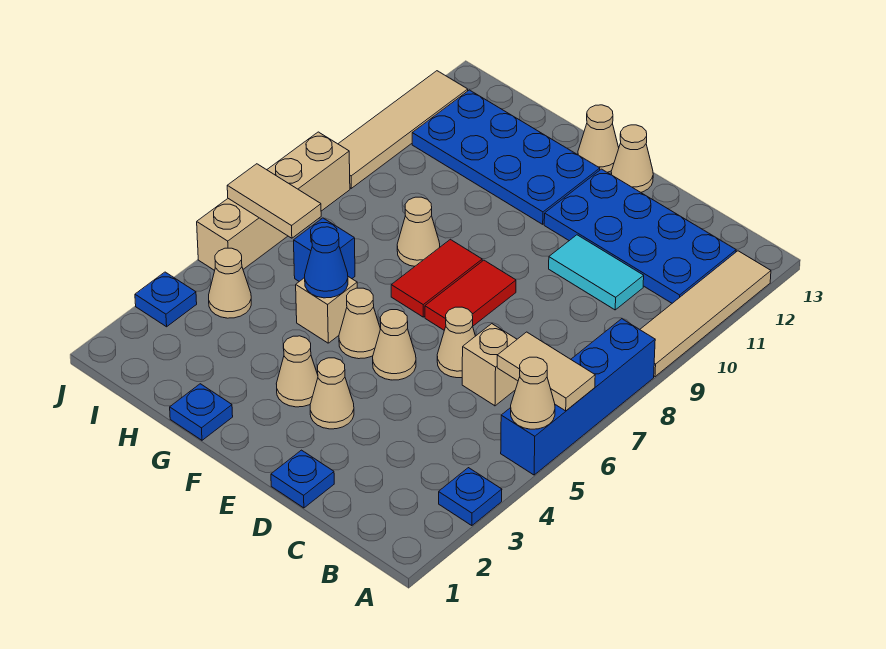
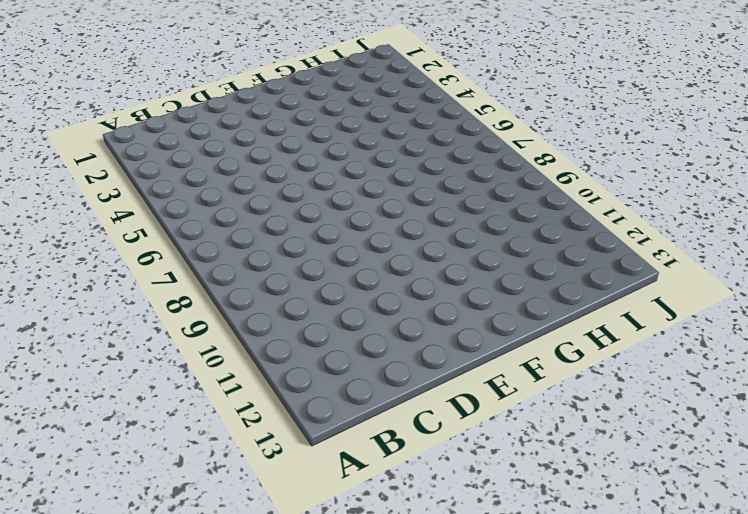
none -> blue 1x1 plate [439,468,502,526]
none -> blue 1x4 brick [501,319,655,475]
none -> tan 1x4 tile [640,251,771,377]

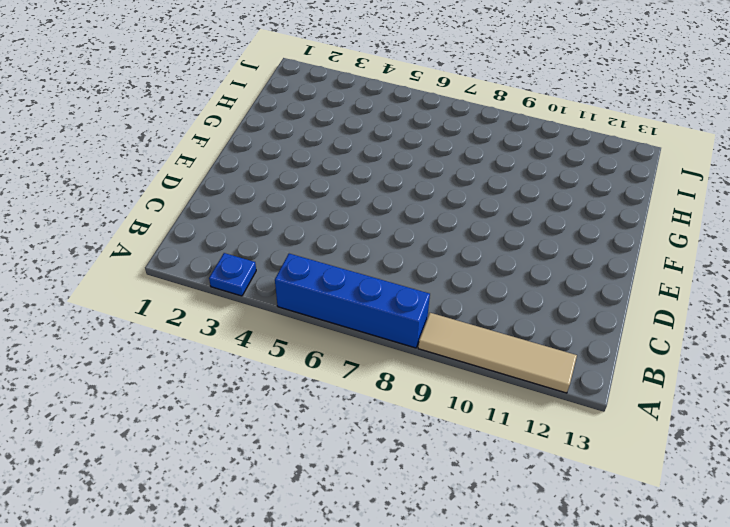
none -> blue 2x4 plate [544,169,736,303]
none -> tan 1x1 brick [462,324,518,406]
none -> cyan 1x2 tile [549,235,644,310]

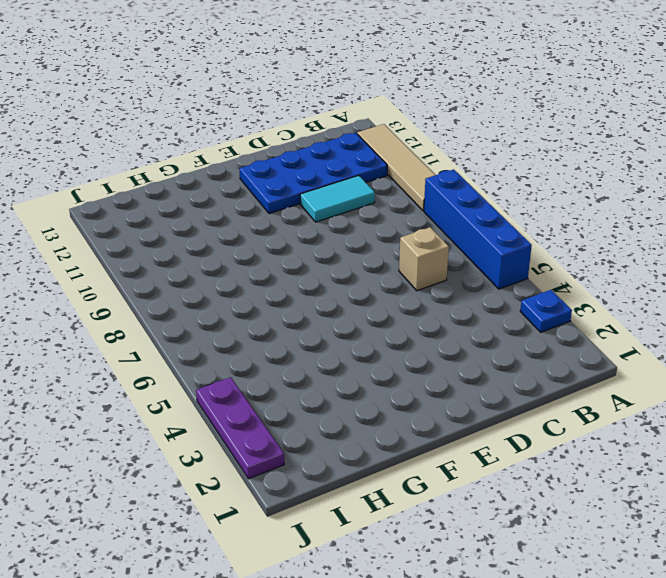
purple 1x3 plate [196,377,284,479] -> blue 1x1 plate [135,272,197,327]
none -> blue 1x1 plate [271,450,334,508]
none -> tan 1x1 cone [437,307,475,378]
none -> tan 1x1 cone [310,358,354,429]

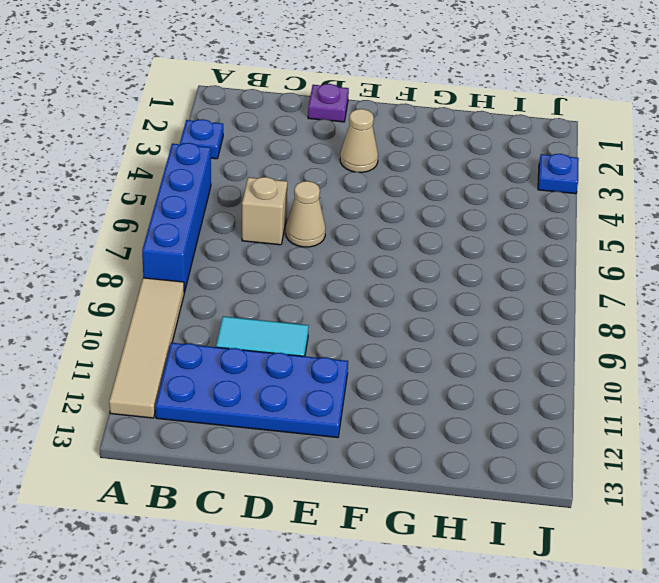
purple 1x1 plate [308,84,349,122] -> blue 1x1 plate [271,450,334,508]
none -> tan 1x1 cone [373,310,416,380]
none -> red 1x2 tile [425,260,516,330]
none -> tan 1x1 cone [611,125,653,192]

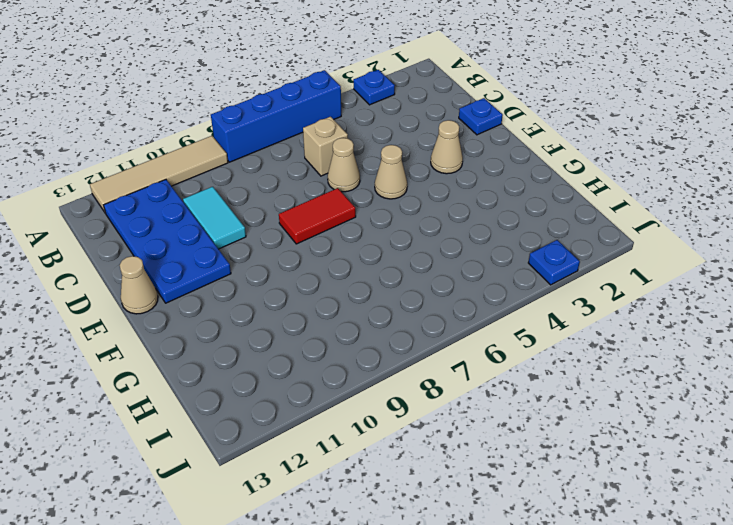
none -> tan 1x1 cone [276,336,318,407]
none -> tan 1x1 cone [339,288,380,359]
none -> red 1x2 tile [391,239,482,317]

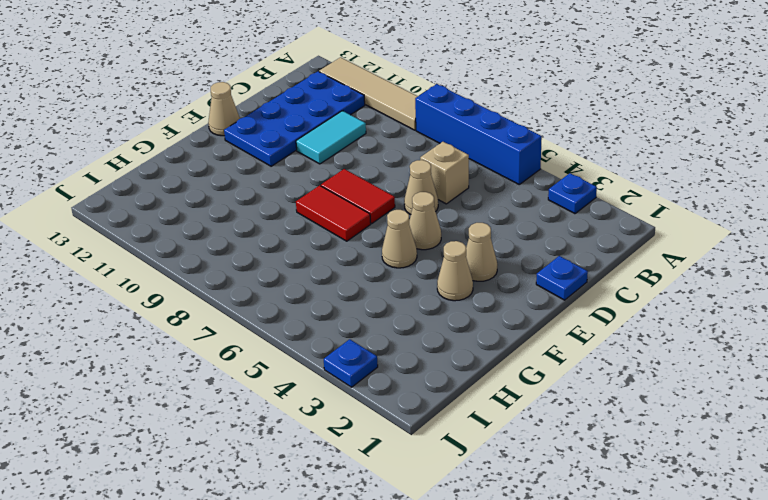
none -> blue 2x4 plate [412,90,600,224]
none -> tan 1x1 cone [578,105,619,172]
none -> blue 1x1 plate [170,384,233,440]

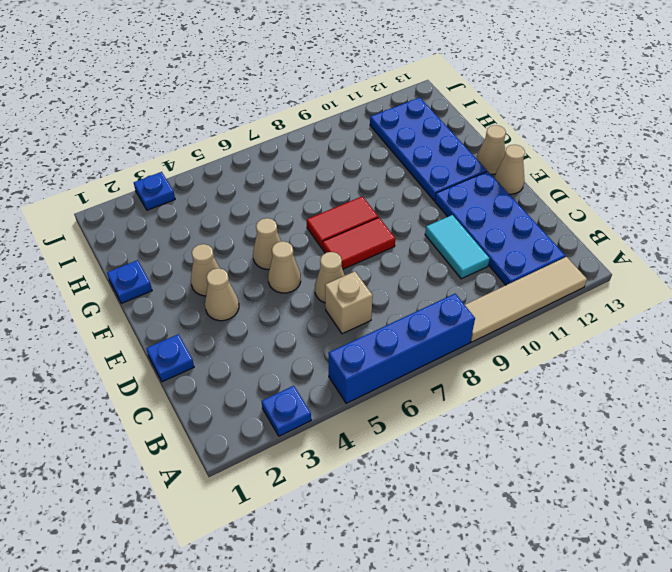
none -> tan 1x1 brick [296,277,357,343]
none -> tan 1x1 cone [397,197,440,266]
none -> blue 1x1 brick [294,218,355,281]

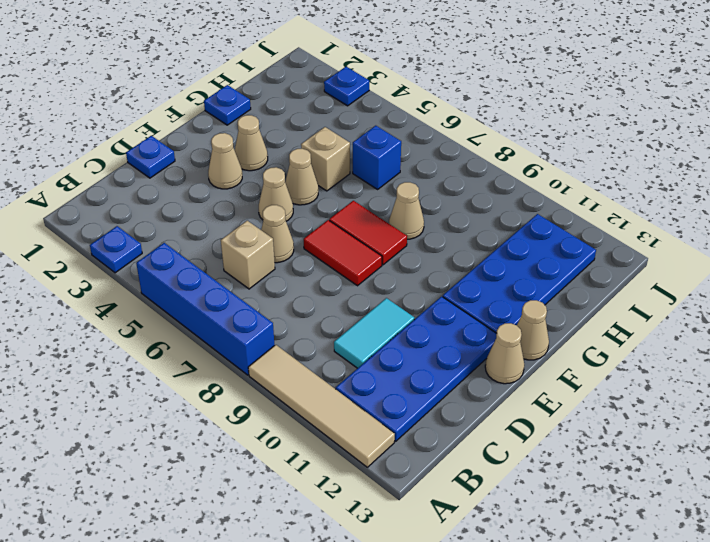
none -> tan 1x1 cone [209,248,251,318]
none -> tan 1x4 brick [197,132,350,271]
none -> tan 1x4 tile [338,71,468,188]

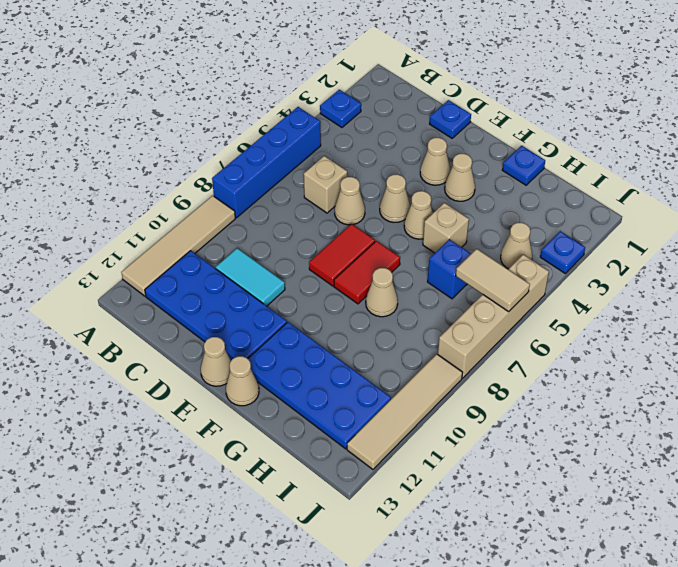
none -> tan 1x1 cone [511,357,555,429]
none -> tan 1x2 tile [497,332,595,411]
none -> blue 1x1 cone [305,227,348,298]

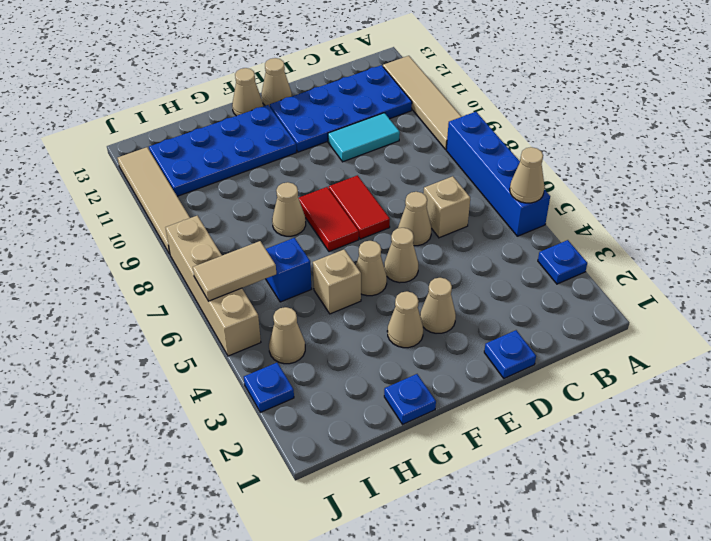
none -> tan 1x2 tile [497,332,595,411]
none -> blue 1x1 cone [305,227,348,298]

